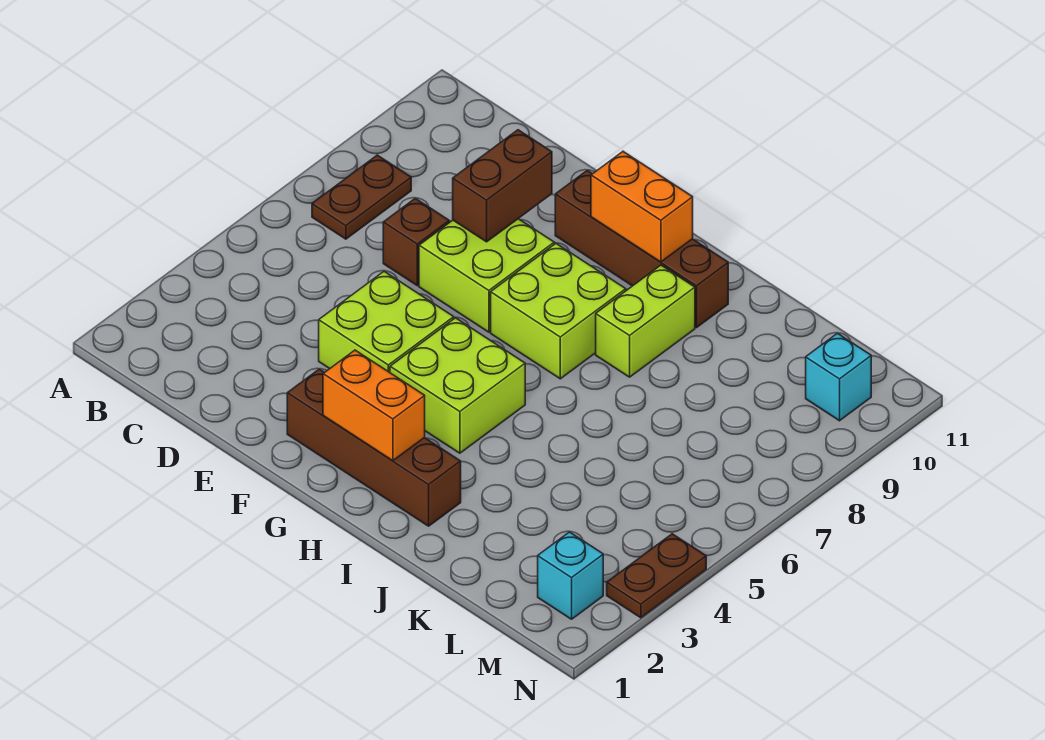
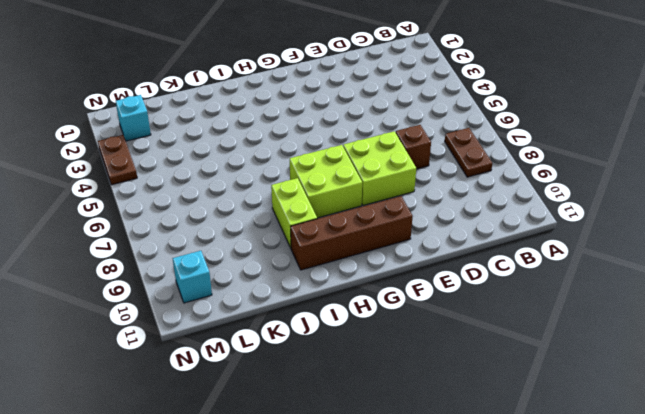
none -> lime 2x2 brick [319,272,454,372]
none -> brown 1x4 brick [287,369,461,526]
none -> lime 2x2 brick [390,318,525,453]

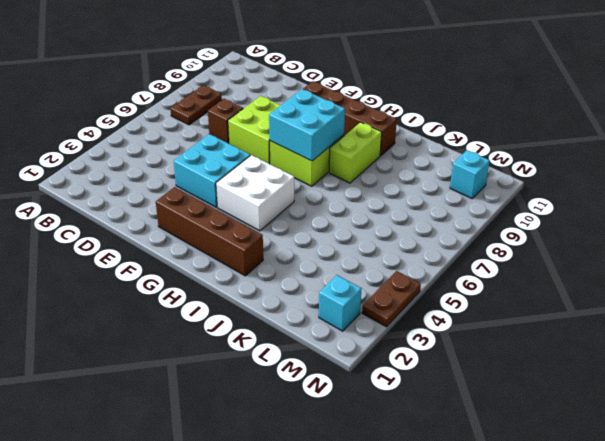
cyan 2x2 brick [174,134,250,207] -> lime 2x2 brick [319,272,454,372]
white 2x2 brick [216,155,294,231] -> lime 2x2 brick [390,318,525,453]
cyan 2x2 brick [269,89,345,161] -> none
none -> brown 1x2 brick [453,130,552,242]
none -> orange 1x2 brick [323,350,425,461]
none -> orange 1x2 brick [591,152,693,262]

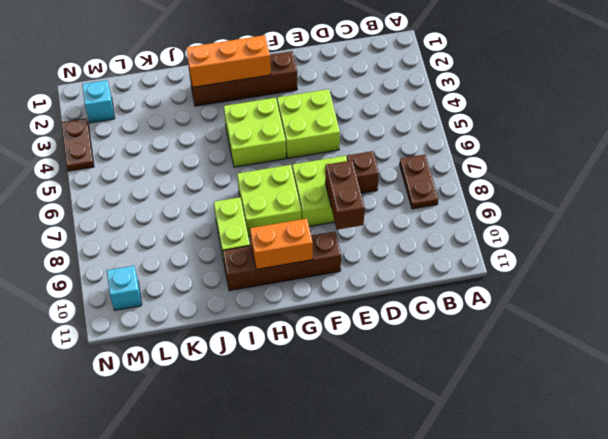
orange 1x3 brick [186,35,271,87] -> orange 1x2 brick [323,350,425,461]

